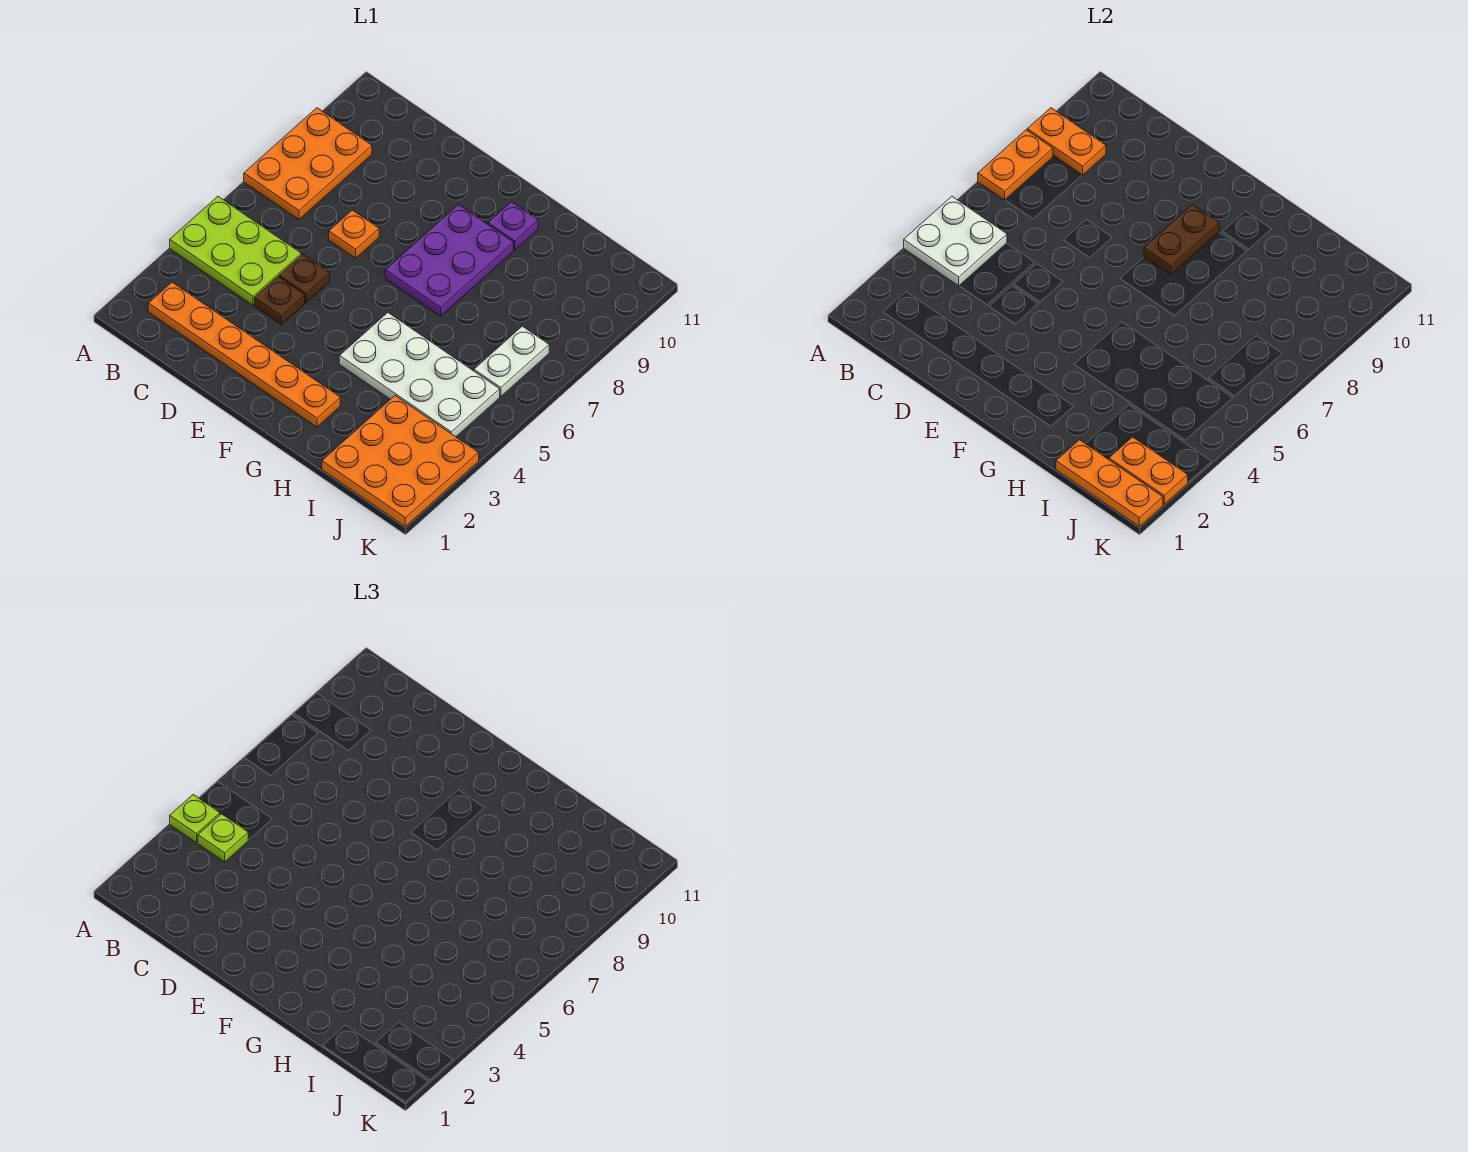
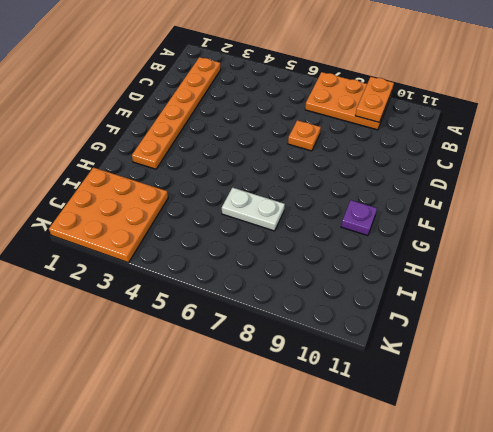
white 1x2 plate [222,188,285,231] -> white 1x2 plate moved to [474,326,549,397]
none -> lime 2x3 plate [170,196,301,305]
none -> brown 1x1 plate [255,277,305,325]
none -> brown 1x1 plate [279,254,330,302]

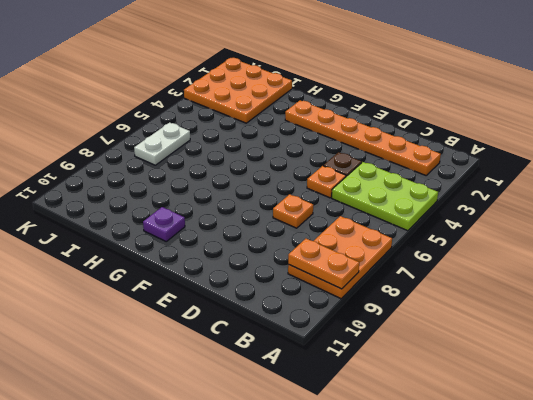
orange 1x1 plate [307,166,346,198] -> brown 1x1 plate [279,254,330,302]
none -> purple 2x3 plate [385,205,514,316]
none -> white 2x4 plate [339,313,500,437]
none -> white 2x2 plate [904,196,1007,286]

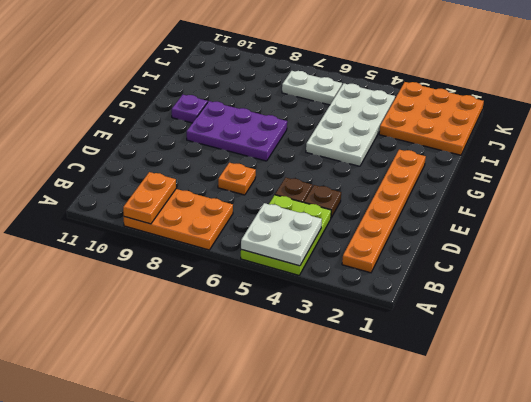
none -> orange 1x2 plate [978,130,1053,200]
none -> brown 1x2 plate [1144,205,1219,274]
none -> orange 1x3 plate [1056,440,1163,527]

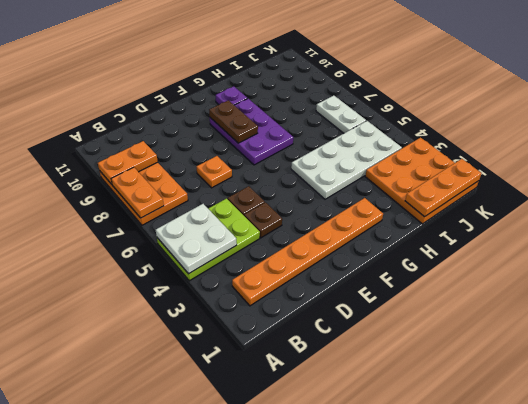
none -> orange 1x2 plate [1109,437,1188,504]
none -> lime 1x1 plate [170,795,220,843]
none -> lime 1x1 plate [198,814,248,862]

